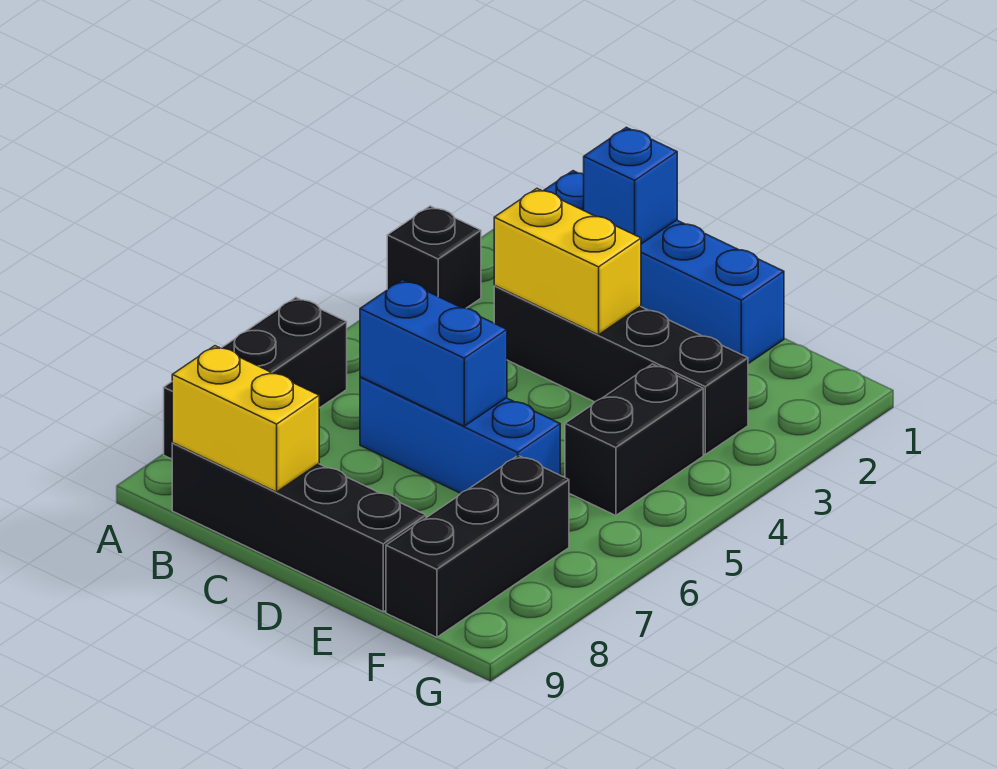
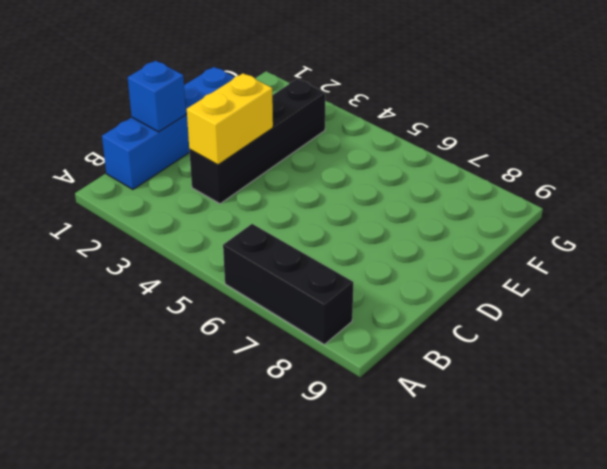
none -> black 1x1 brick [387,206,481,308]
none -> black 1x4 brick [172,443,426,612]
none -> blue 1x3 brick [360,377,560,493]

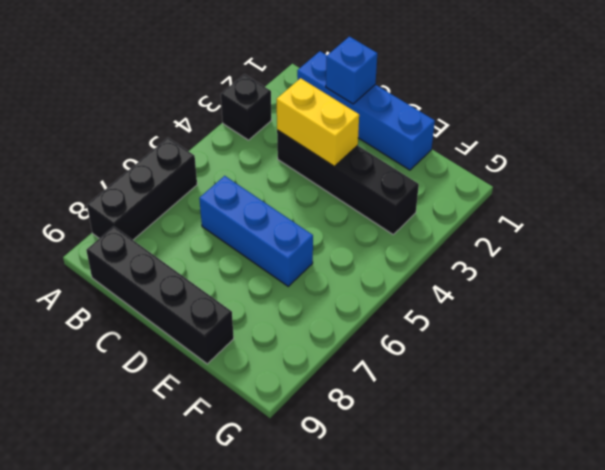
none -> black 1x2 brick [565,364,703,516]
none -> black 1x3 brick [386,455,569,637]
none -> yellow 1x2 brick [172,346,319,492]

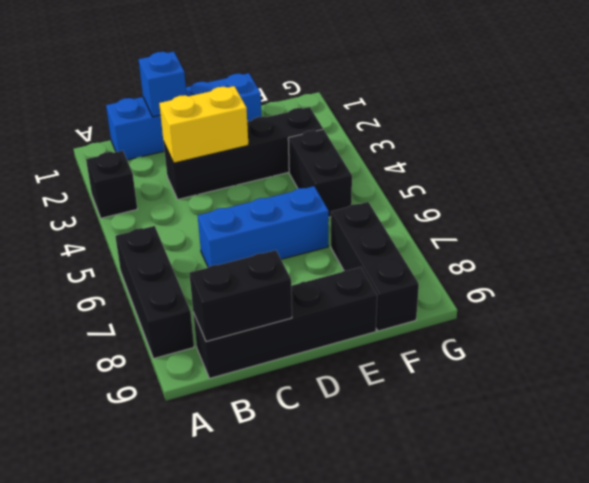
black 1x2 brick [189,250,292,341] -> yellow 1x2 brick [172,346,319,492]
none -> blue 1x2 brick [360,280,507,426]

